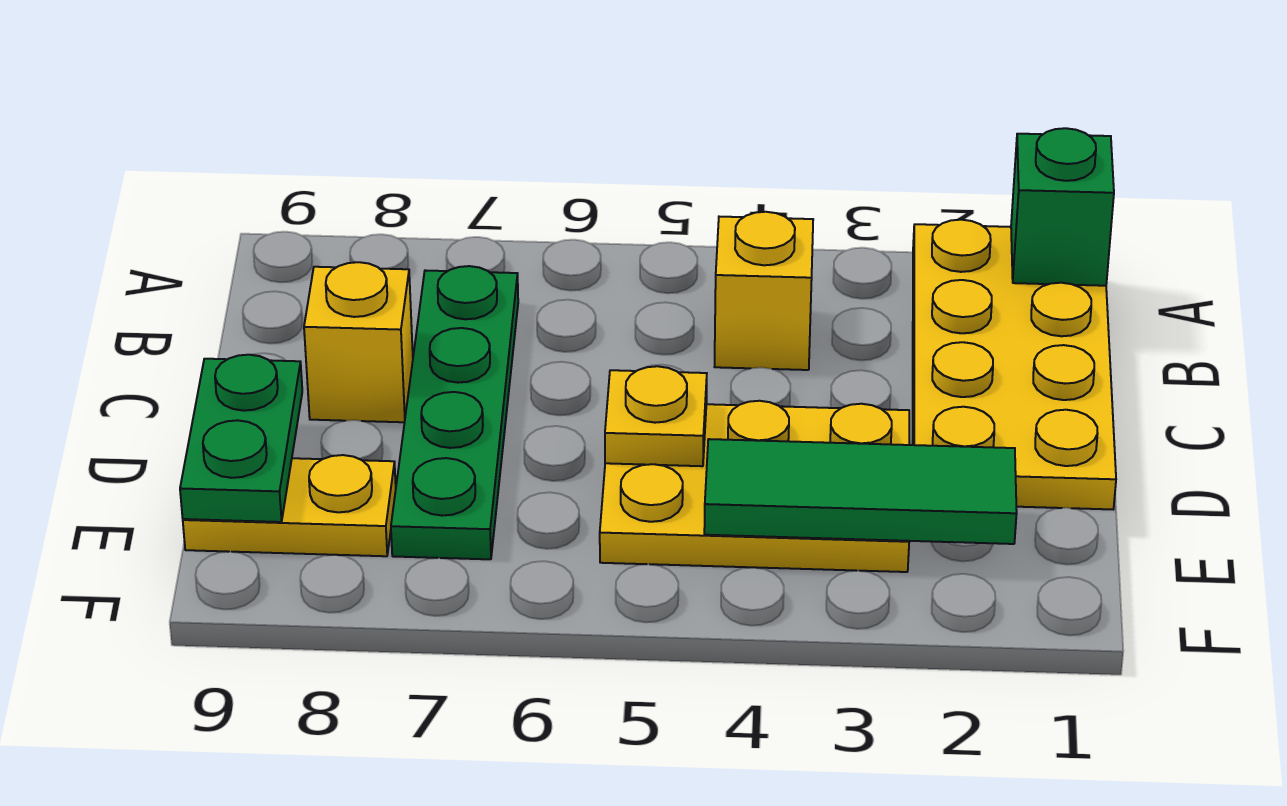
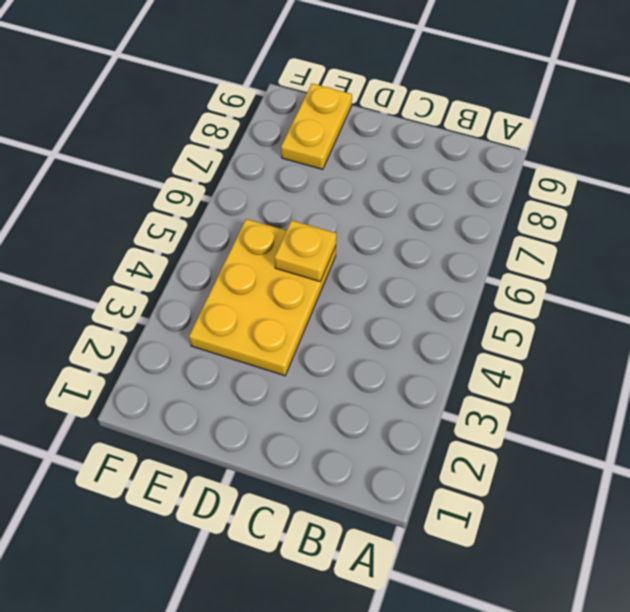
none -> yellow 2x4 plate [913,220,1116,509]
none -> yellow 1x1 brick [715,212,813,370]

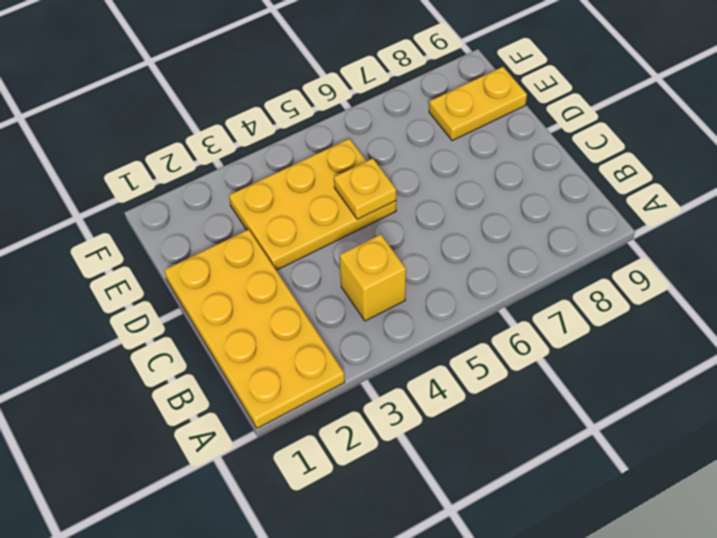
none -> green 1x4 plate [391,266,518,559]
none -> yellow 1x1 brick [304,262,413,422]

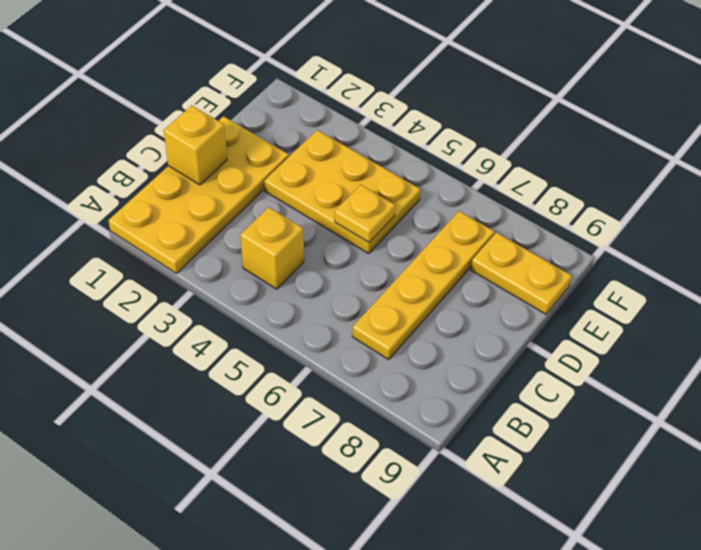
yellow 1x4 plate [352,211,494,360] -> green 1x4 plate [391,266,518,559]
yellow 1x1 brick [164,106,227,185] -> yellow 1x1 brick moved to [304,262,413,422]
none -> green 1x1 brick [1011,128,1114,286]
none -> green 1x2 plate [180,355,302,522]

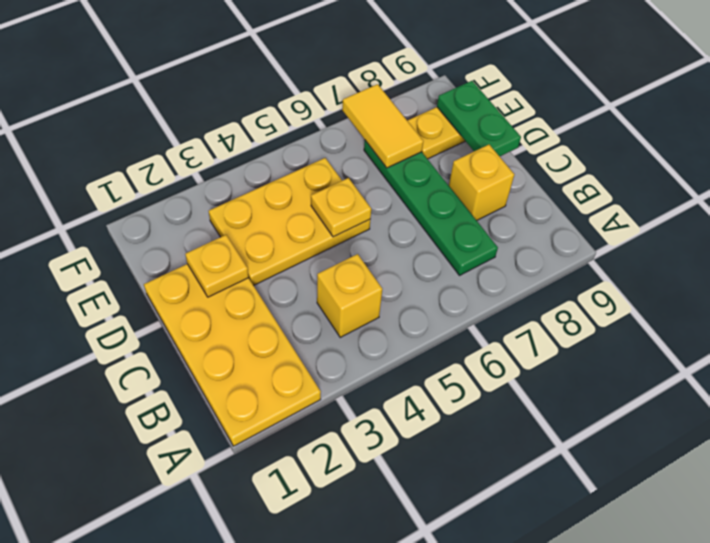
yellow 1x1 plate [185,235,249,297] -> none
yellow 1x2 tile [342,84,423,168] -> none
none -> green 1x1 brick [1011,128,1114,286]
none -> green 1x3 tile [704,439,1017,544]

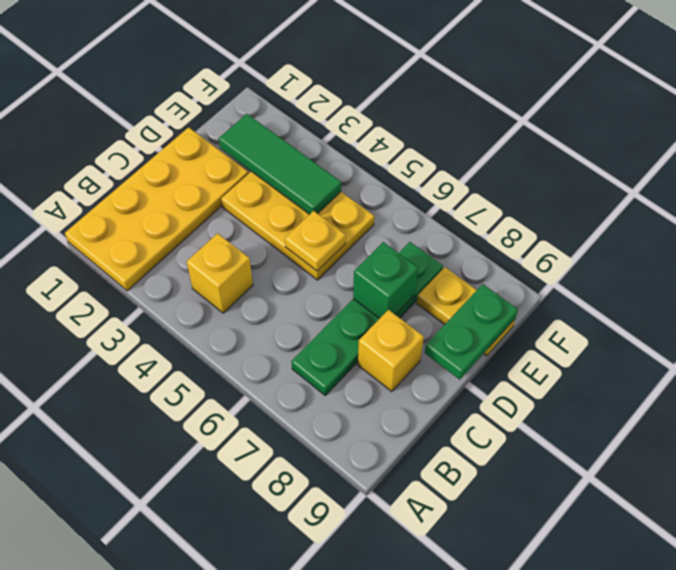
green 1x1 brick [353,242,418,319] -> green 1x1 brick moved to [1011,128,1114,286]

